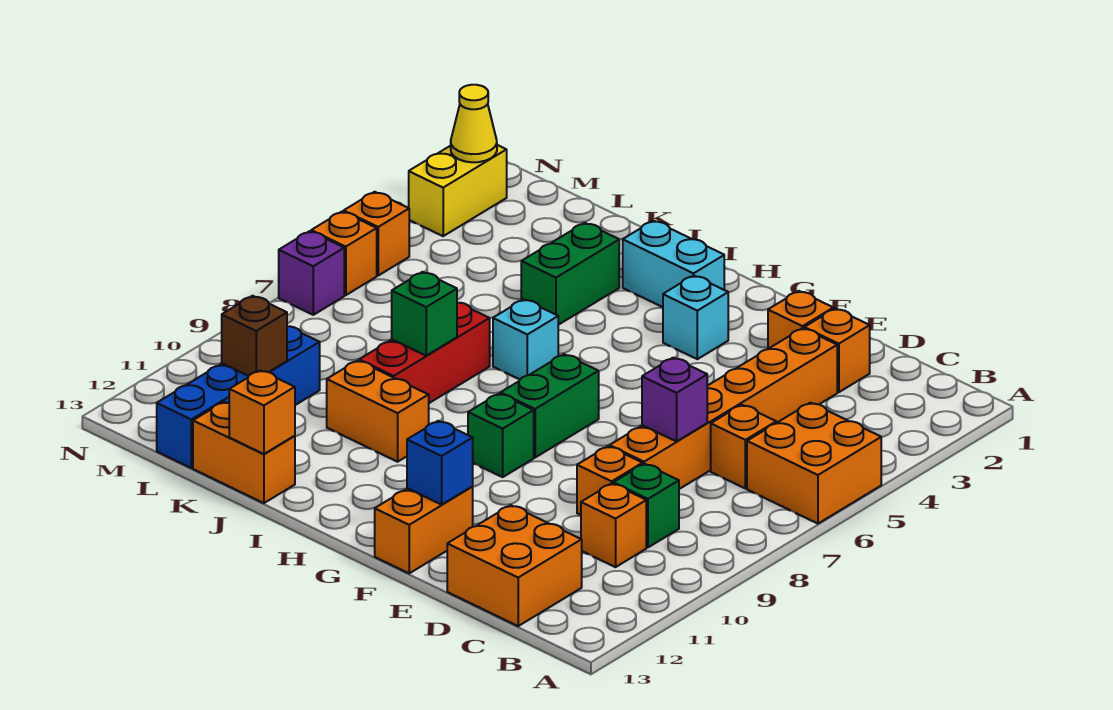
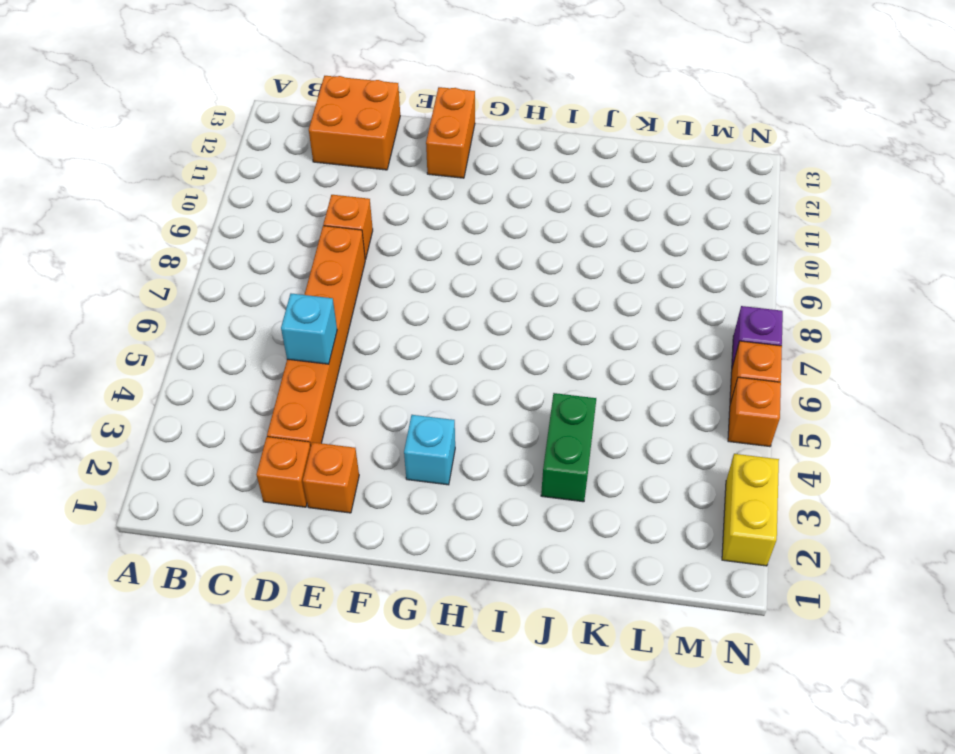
cyan 1x1 brick [281,294,337,364] -> cyan 1x1 brick moved to [493,299,558,379]
none -> orange 2x2 brick [747,403,881,524]
none -> orange 1x1 brick [711,405,776,488]
none -> green 1x1 brick [613,464,679,547]
none -> orange 1x1 brick [581,483,646,567]

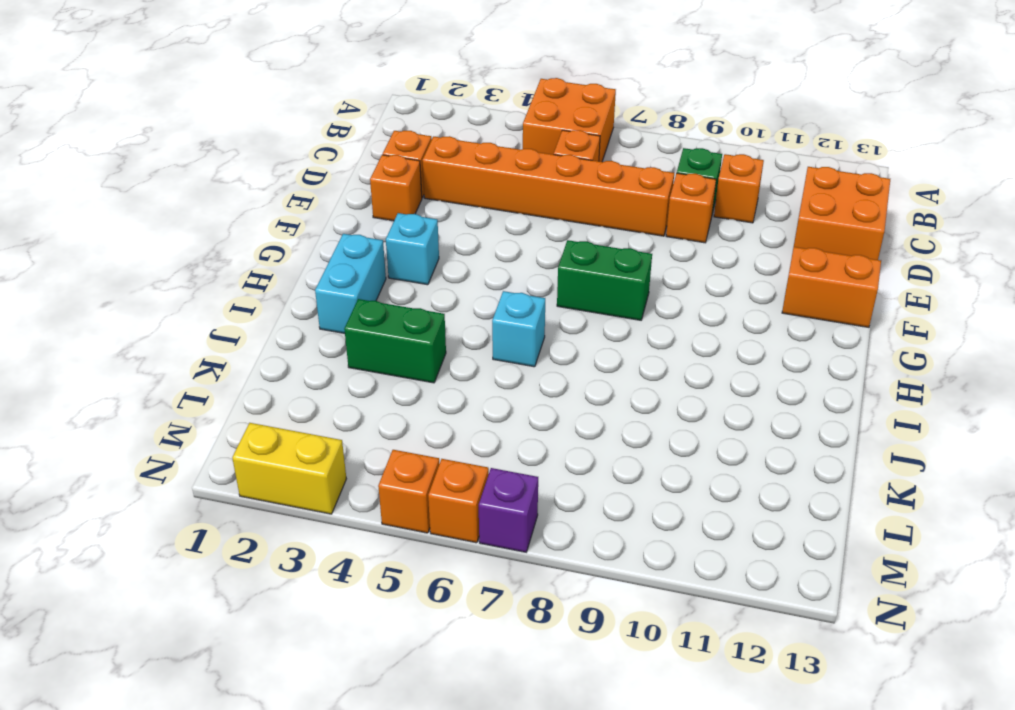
none -> green 1x1 brick [468,394,534,477]
none -> orange 1x2 brick [327,360,429,462]
none -> red 1x3 brick [359,303,490,403]
none -> orange 1x2 brick [193,402,295,503]

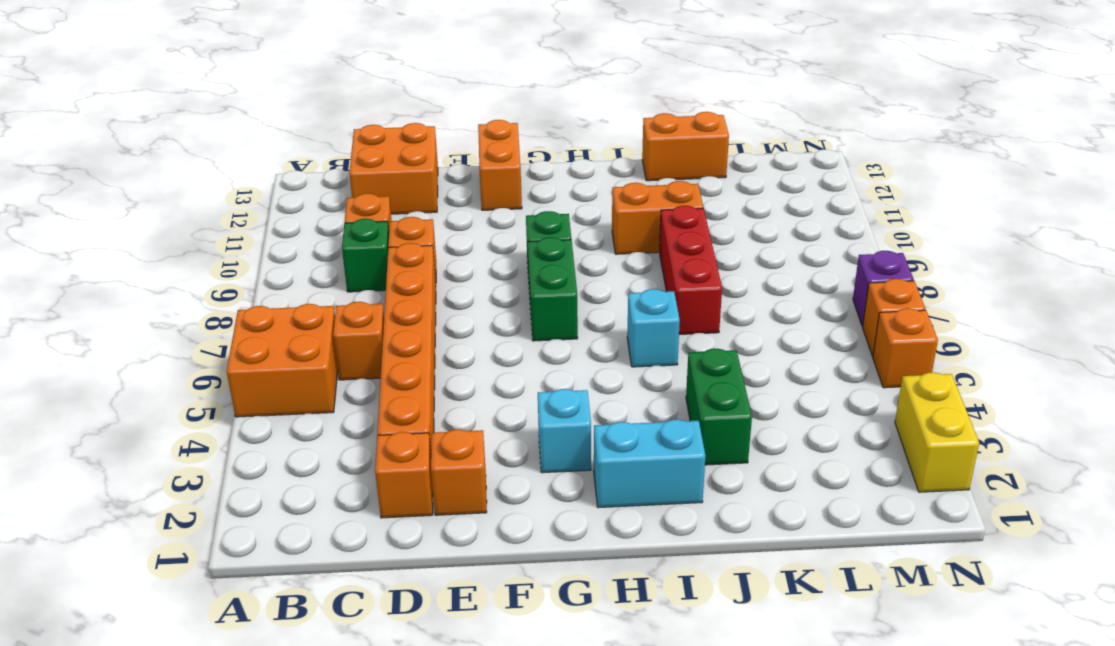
none -> blue 1x4 brick [157,326,320,468]
none -> purple 1x1 brick [642,358,708,441]
none -> blue 1x1 brick [407,421,473,505]
none -> green 1x1 brick [392,272,457,356]

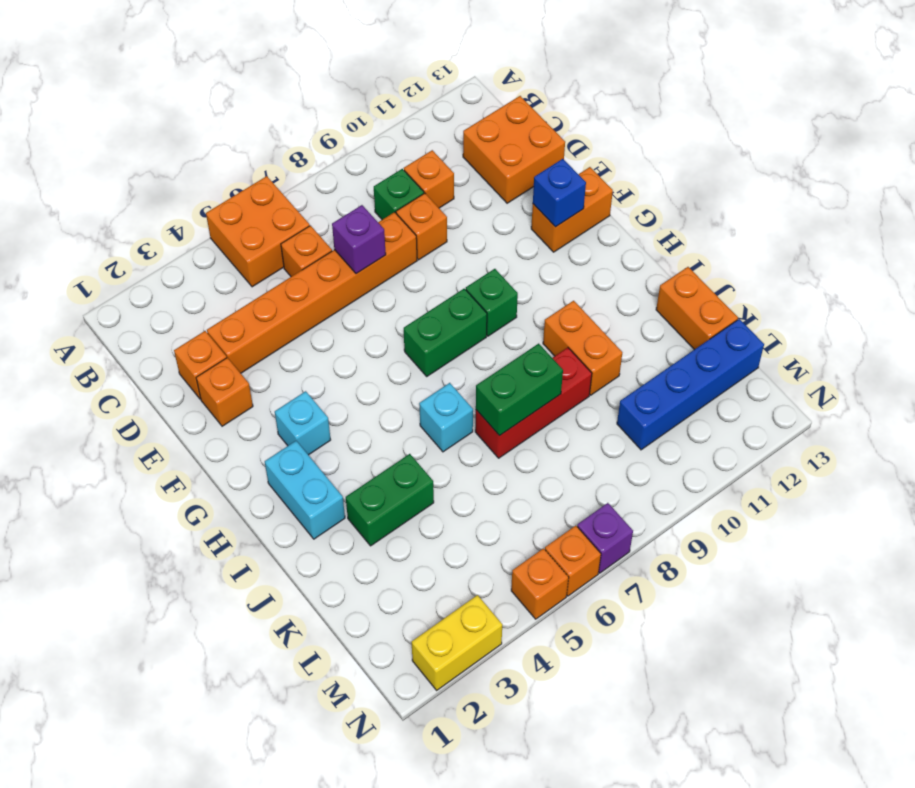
green 1x2 brick [476,344,563,436] -> green 1x1 brick [392,272,457,356]
none -> orange 1x1 brick [229,370,295,454]
none -> brown 1x1 brick [222,296,287,376]
none -> yellow 1x1 cone [451,85,497,162]

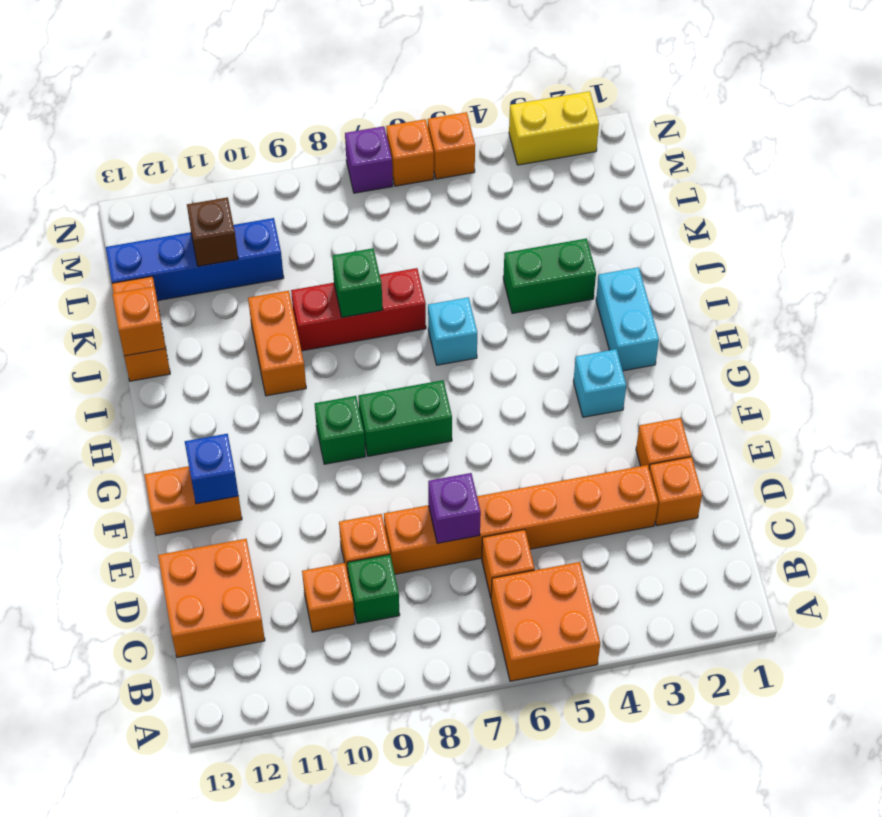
none -> yellow 1x1 cone [451,85,497,162]

